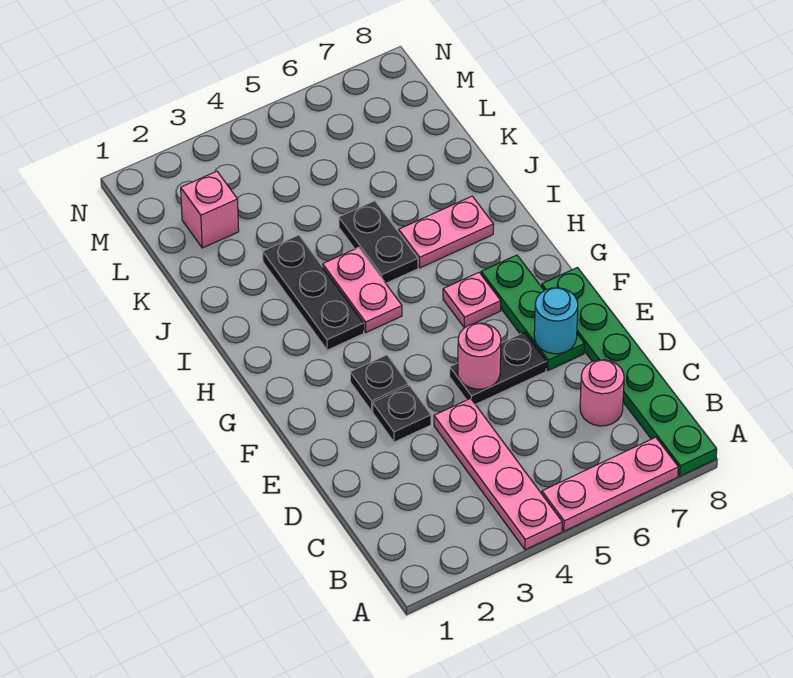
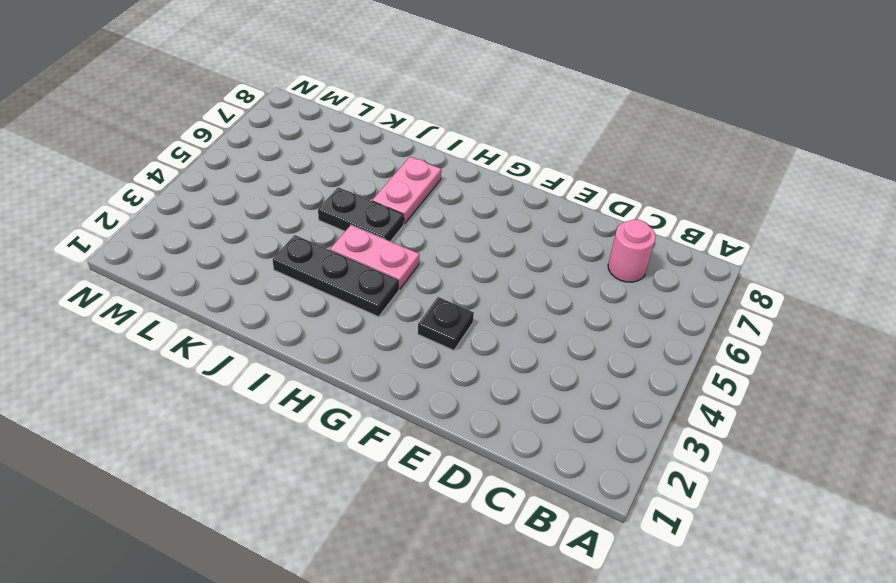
none -> pink 1x4 plate [434,398,562,550]
none -> pink 1x3 plate [542,437,678,531]
none -> green 1x6 plate [541,267,717,476]

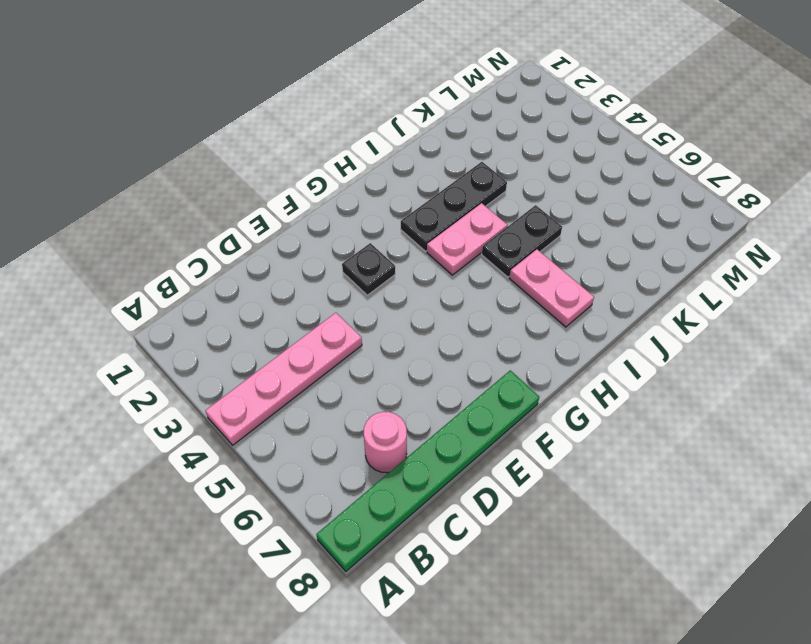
none -> pink 1x3 plate [542,437,678,531]
none -> black 1x1 plate [373,386,431,442]
none -> black 1x2 plate [450,332,546,405]

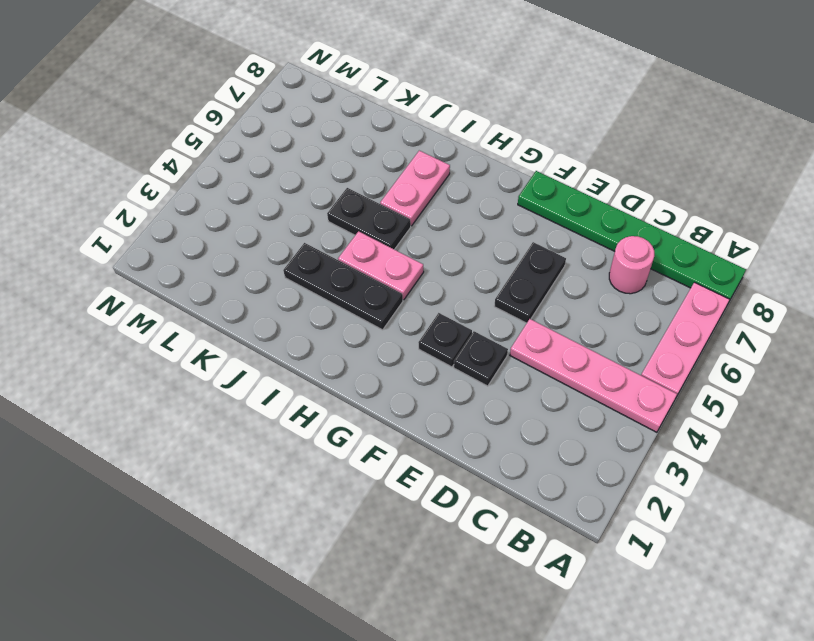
none -> green 1x3 plate [481,255,584,371]
none -> pink 1x1 plate [443,273,501,328]
none -> pink 1x1 brick [181,171,239,248]

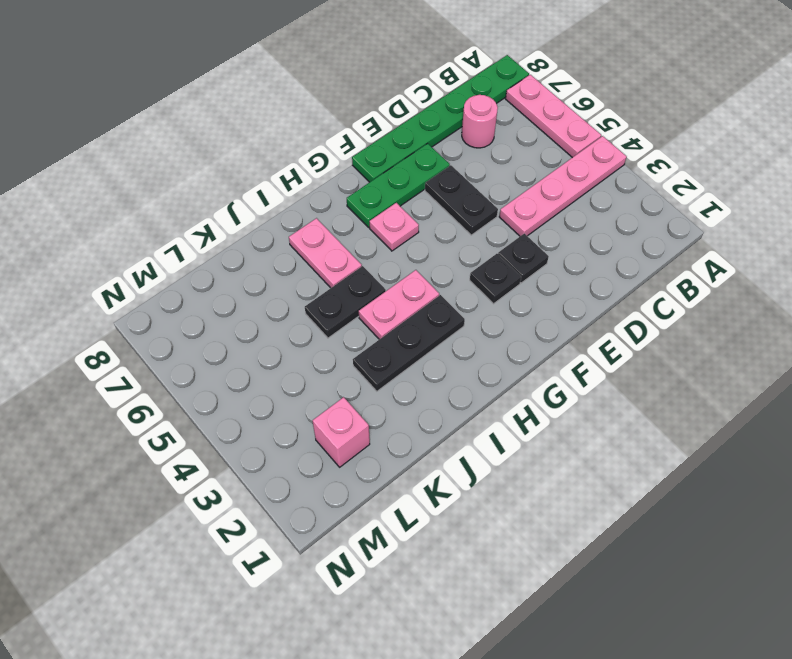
none -> pink 1x1 round brick [458,323,501,389]
none -> cyan 1x1 round brick [534,288,578,354]

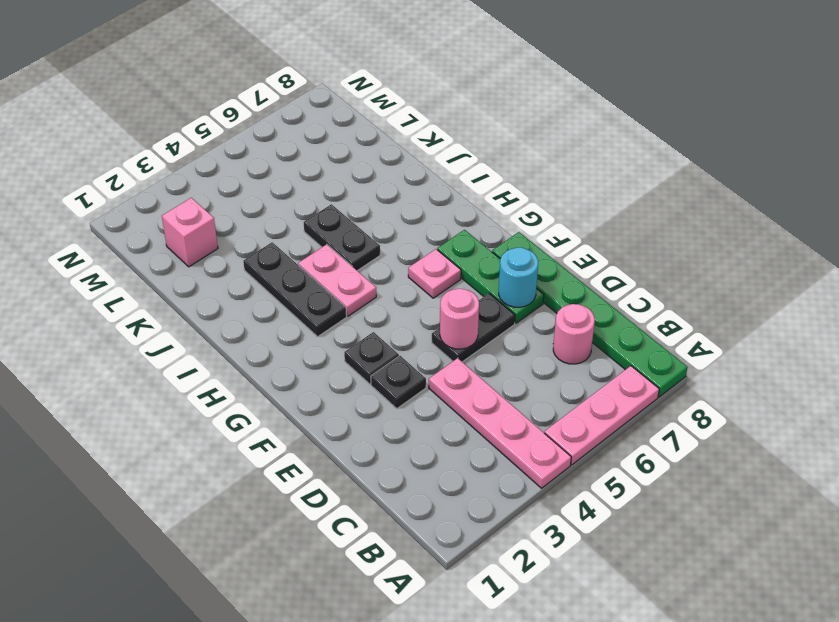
none -> pink 1x2 plate [399,196,494,268]

